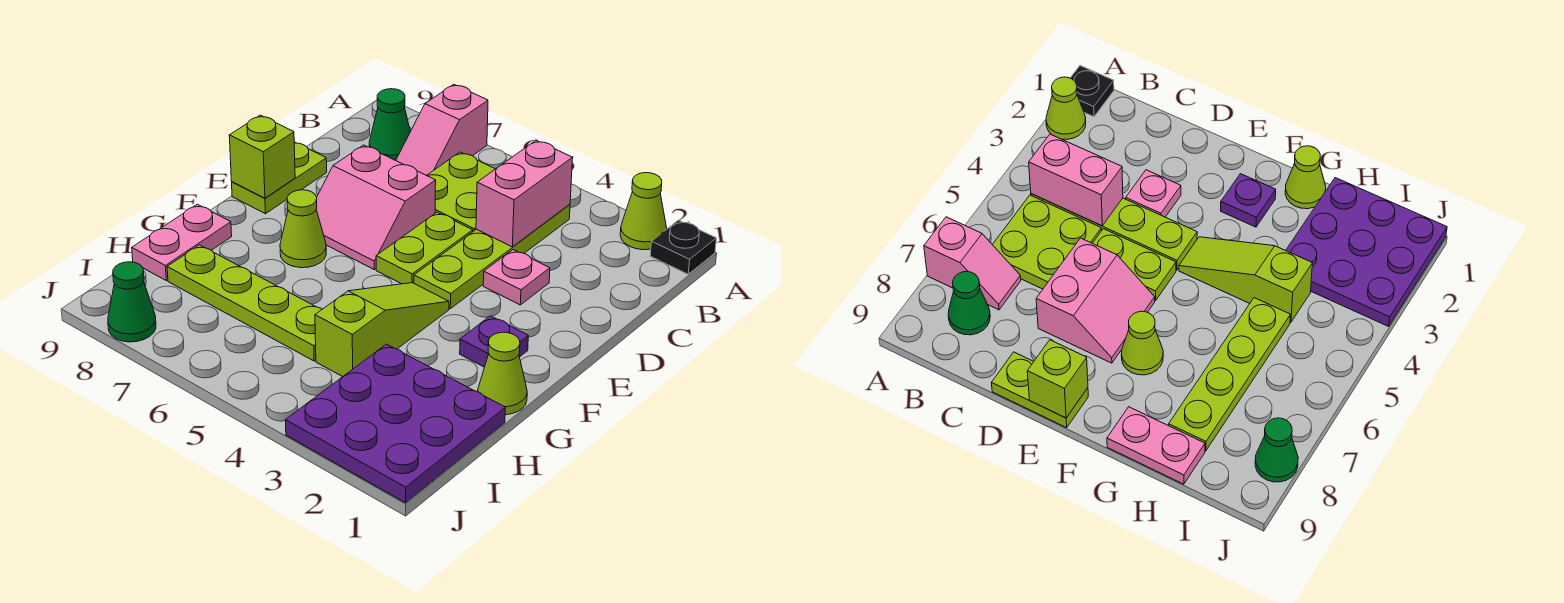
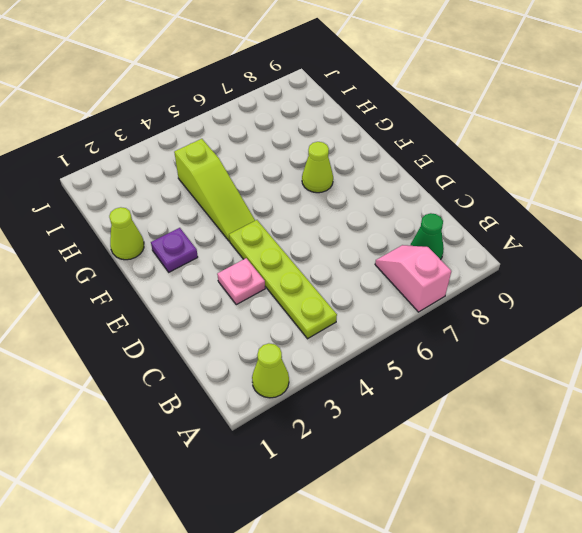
none -> black 1x1 plate [650,220,716,274]
none -> lime 2x2 plate [427,152,495,231]
none -> lime 1x2 plate [376,212,473,284]

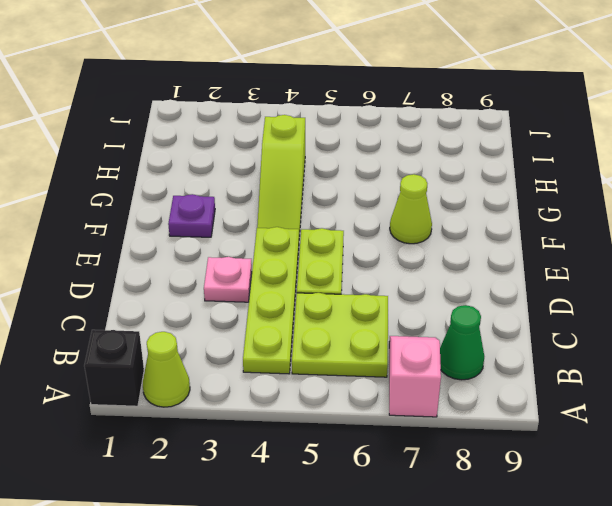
black 1x1 brick [84,330,144,406] -> black 1x1 plate [650,220,716,274]
none -> pink 2x2 slope [316,145,436,270]
none -> lime 1x2 plate [232,142,327,214]
none -> lime 1x1 cone [478,332,527,415]

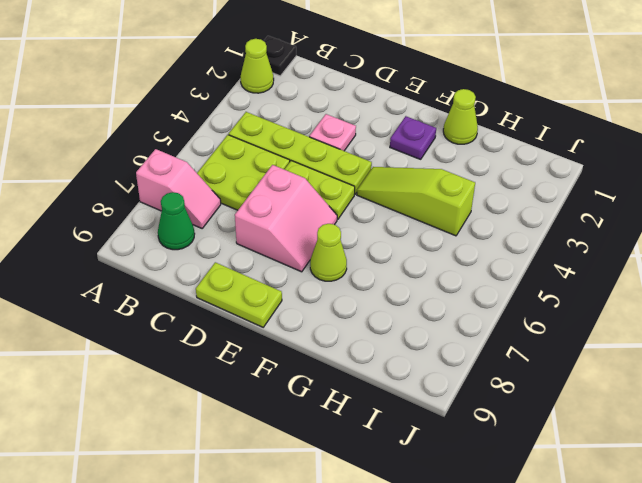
none -> pink 1x2 plate [132,204,232,280]
none -> purple 3x3 plate [285,344,505,503]
none -> lime 1x4 plate [167,245,322,361]

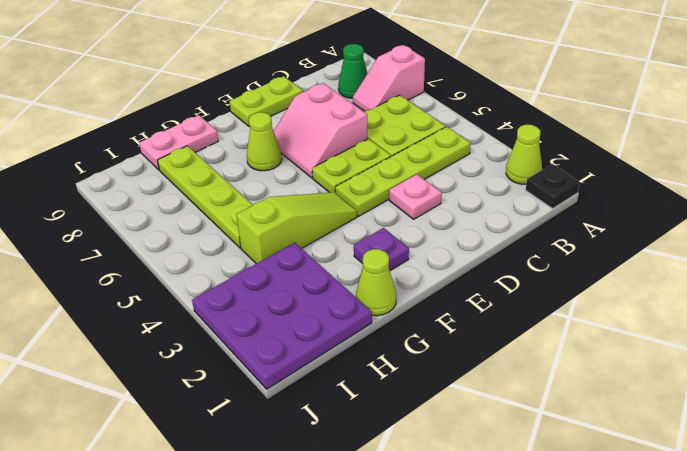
none -> green 1x1 cone [108,262,156,342]
none -> pink 1x2 brick [476,140,573,247]
none -> lime 1x1 brick [229,115,295,198]

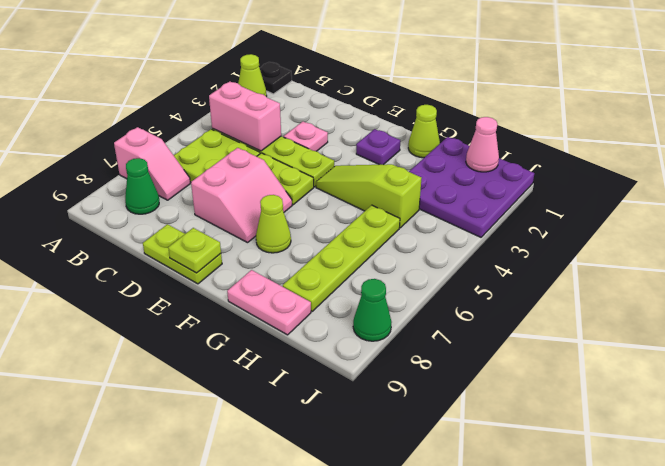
lime 1x1 plate [168,228,221,273] -> lime 1x1 brick [229,115,295,198]
pink 1x1 cone [466,117,499,172] -> none

